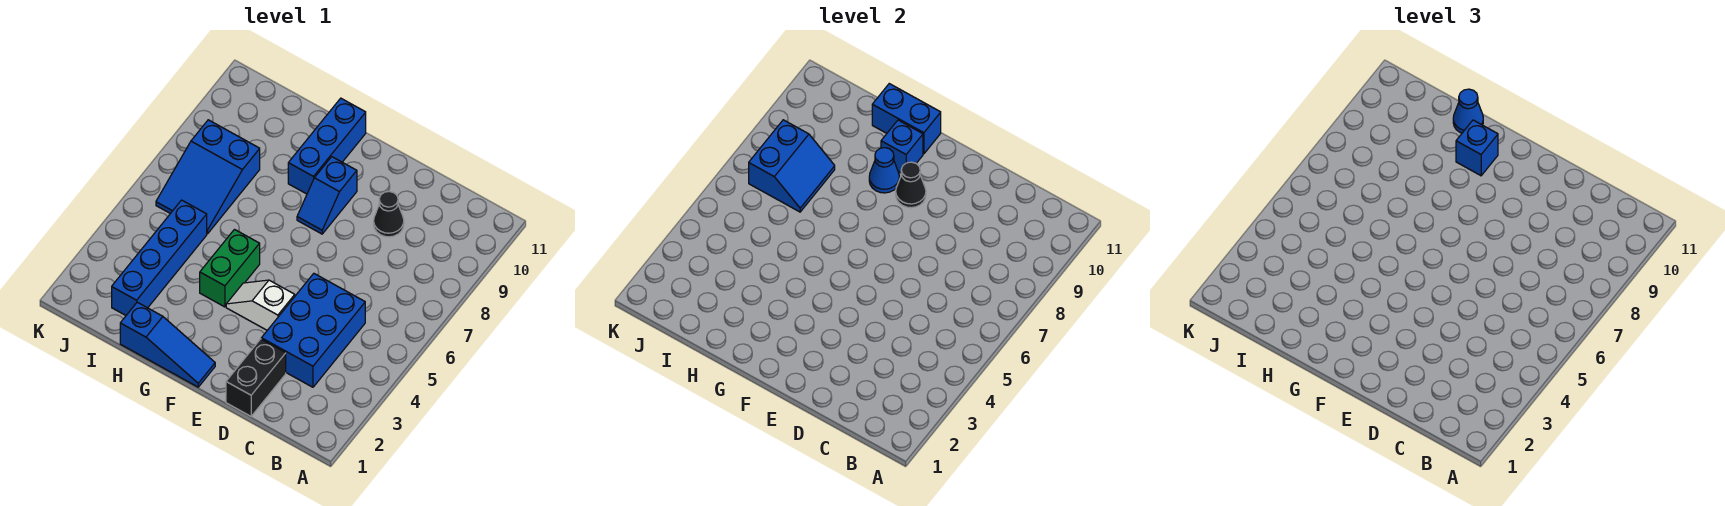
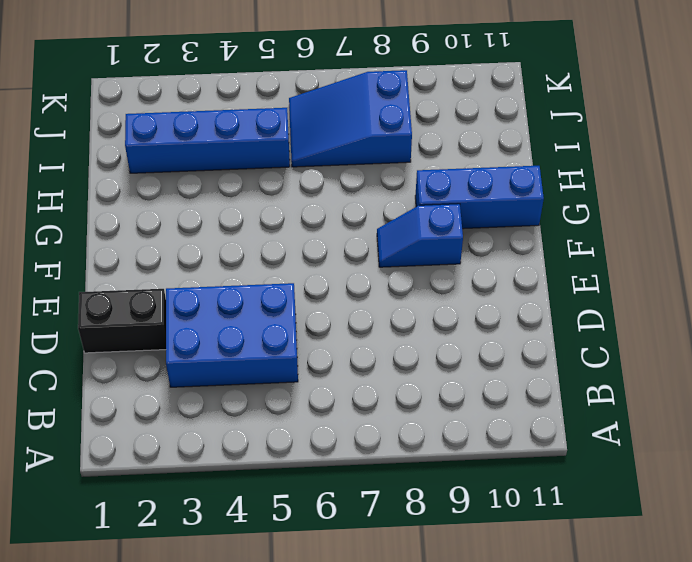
none -> black 1x1 cone [374,191,404,237]
none -> white 1x2 slope [226,280,295,330]
none -> blue 1x3 slope [120,302,215,387]

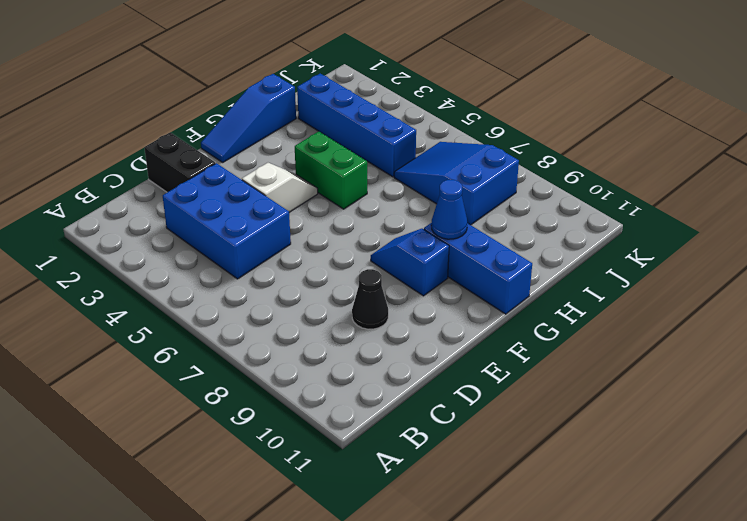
none -> black 1x1 cone [896,162,926,208]
none -> blue 1x1 brick [881,120,923,173]
none -> blue 1x2 brick [872,84,941,154]

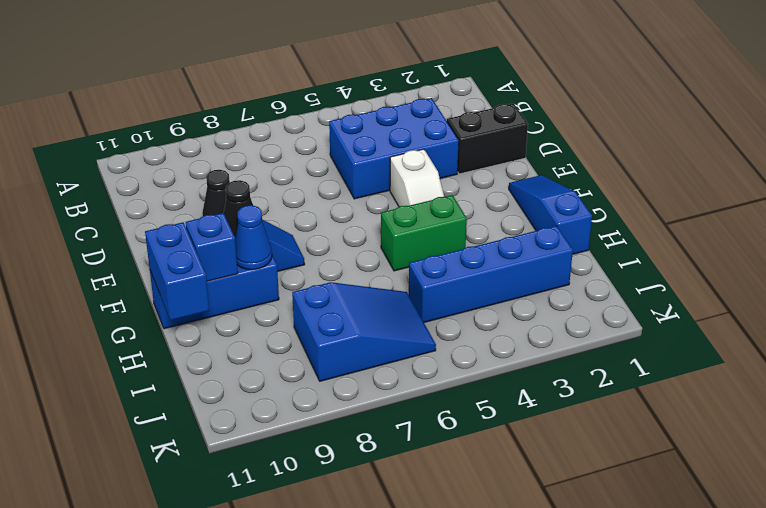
none -> blue 2x2 slope [749,120,835,212]
none -> blue 1x1 brick [1456,120,1498,176]
none -> blue 1x1 cone [1453,89,1483,133]

